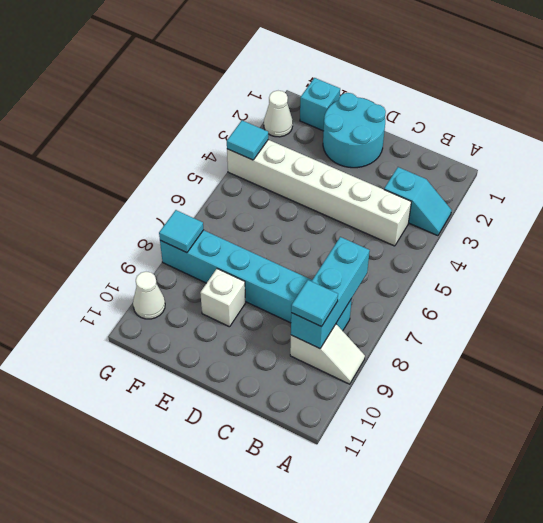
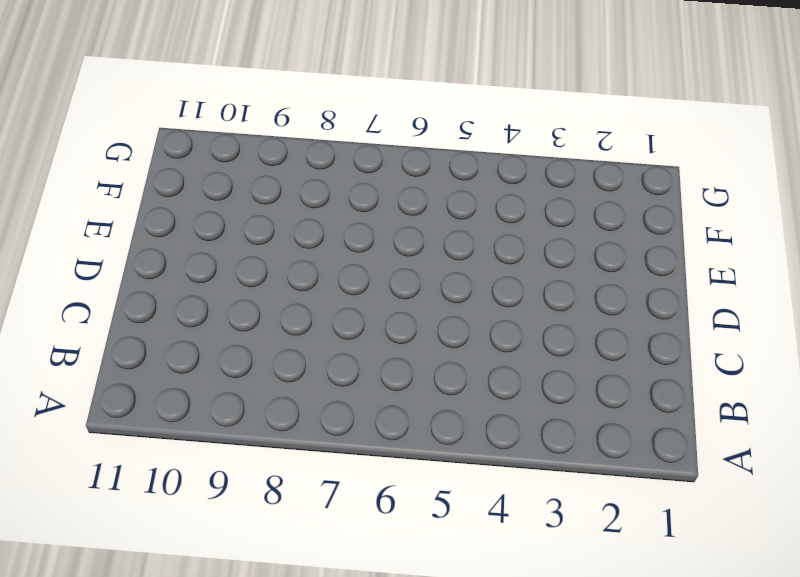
none -> cyan 1x2 slope [384,167,452,236]
none -> white 1x2 slope [290,324,365,384]
none -> white 1x6 brick [227,140,411,246]

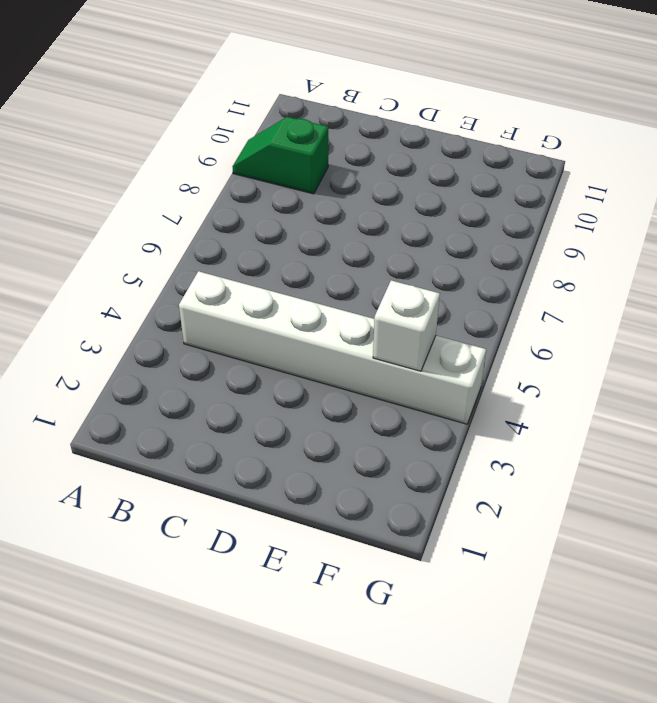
green 1x2 slope [232,117,328,194] -> white 1x2 slope [290,324,365,384]
white 1x1 brick [373,281,440,371] -> white 1x1 brick moved to [200,269,246,327]
none -> cyan 1x2 slope [384,167,452,236]
none -> cyan 1x6 brick [160,230,352,331]
none -> cyan 2x2 round brick [323,93,386,168]

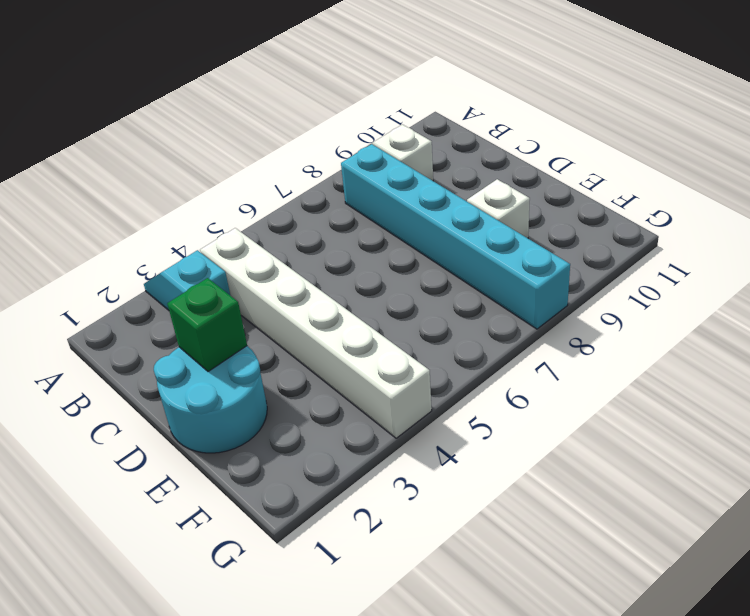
green 1x1 brick [167,278,247,372] -> none
none -> cyan 1x1 brick [300,78,340,131]
none -> white 1x1 cone [264,91,293,137]
none -> white 1x1 cone [133,272,165,319]

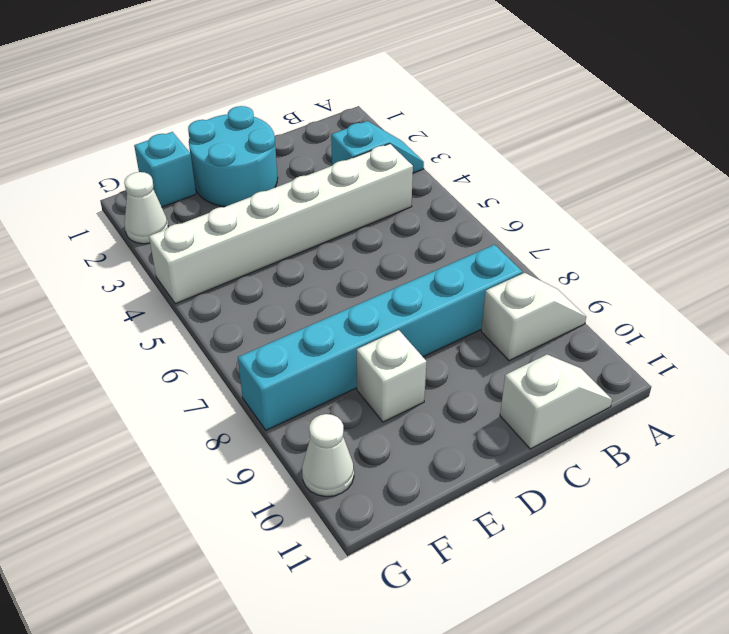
white 1x2 slope [500,355,612,449] -> none
none -> cyan 1x3 brick [291,237,370,349]
none -> cyan 1x1 tile [227,121,268,160]
none -> cyan 1x1 tile [159,210,203,253]

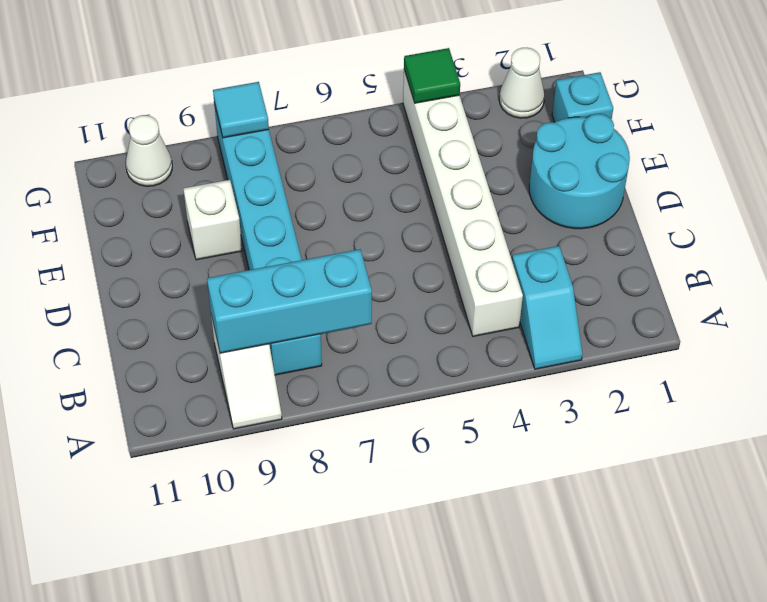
green 1x1 tile [404,48,460,103] -> cyan 1x1 tile [227,121,268,160]
none -> cyan 1x1 tile [291,280,338,327]

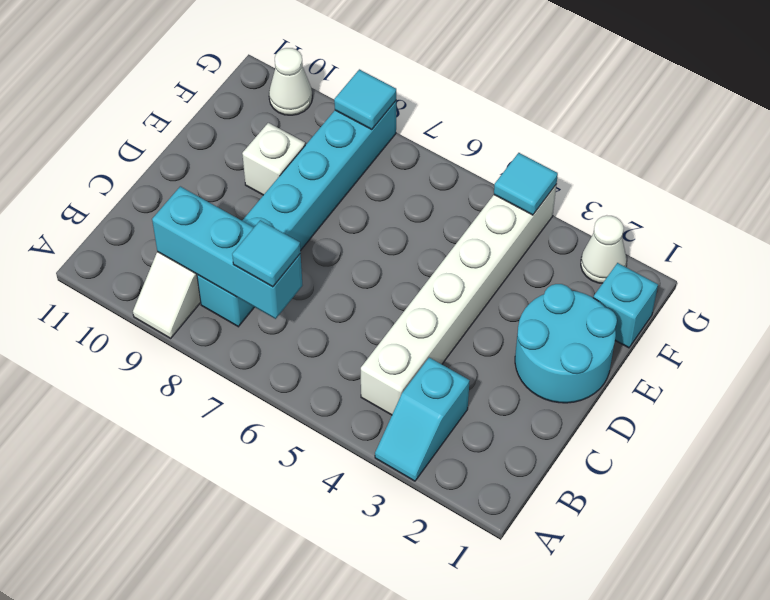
cyan 1x1 tile [232,220,301,287] -> cyan 1x1 tile moved to [291,280,338,327]

